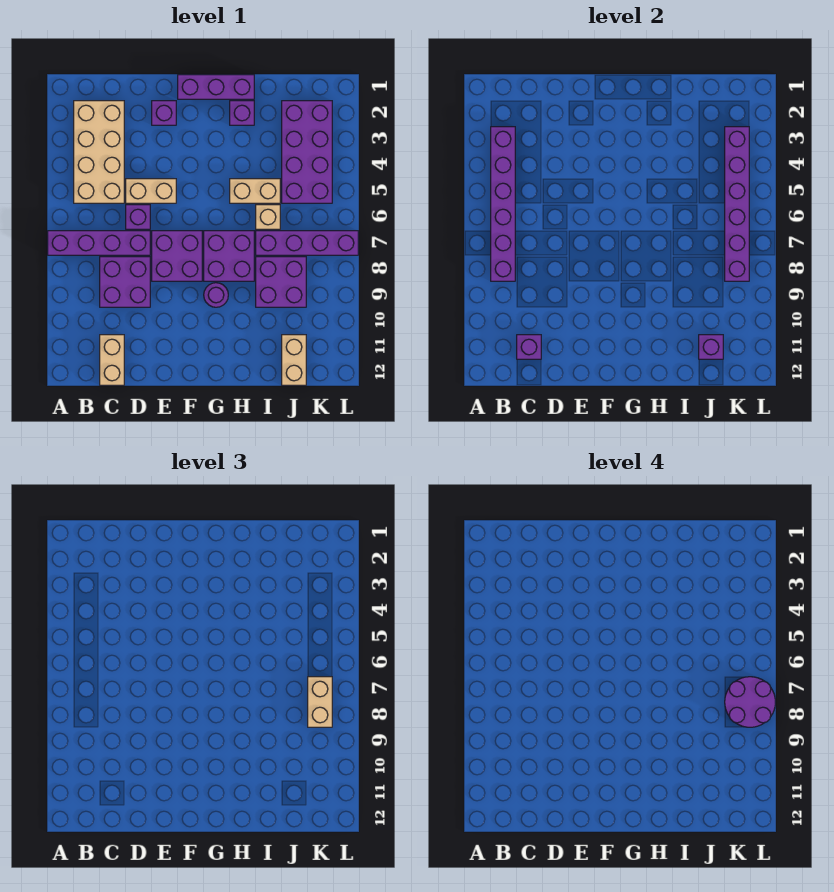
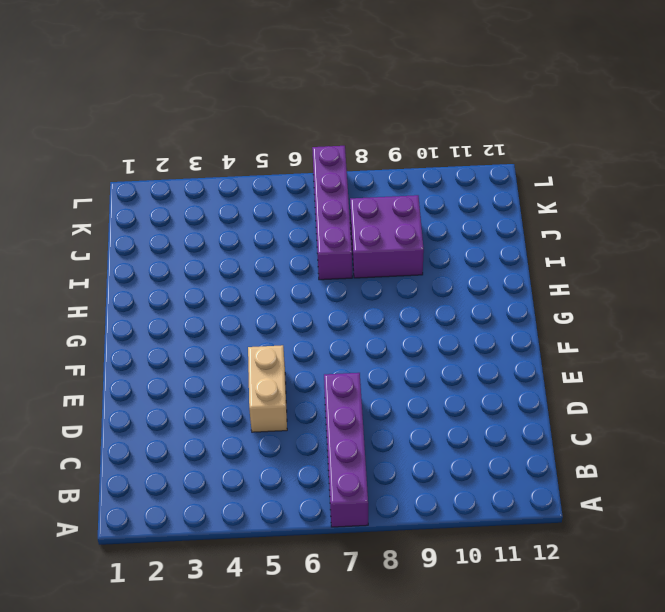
none -> tan 2x4 brick [74,101,124,203]
none -> purple 2x2 brick [100,257,150,307]
none -> tan 1x2 brick [100,335,124,385]

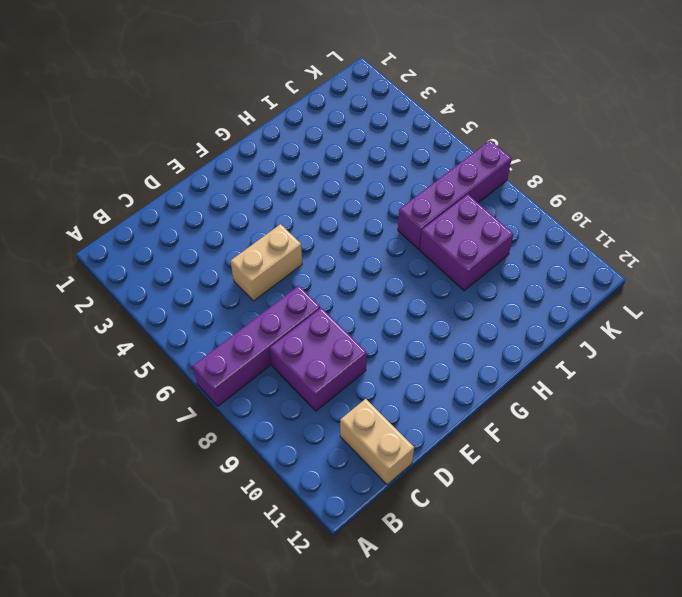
none -> tan 2x4 brick [74,101,124,203]
none -> purple 1x1 brick [126,205,150,229]
none -> purple 1x1 brick [152,101,176,125]

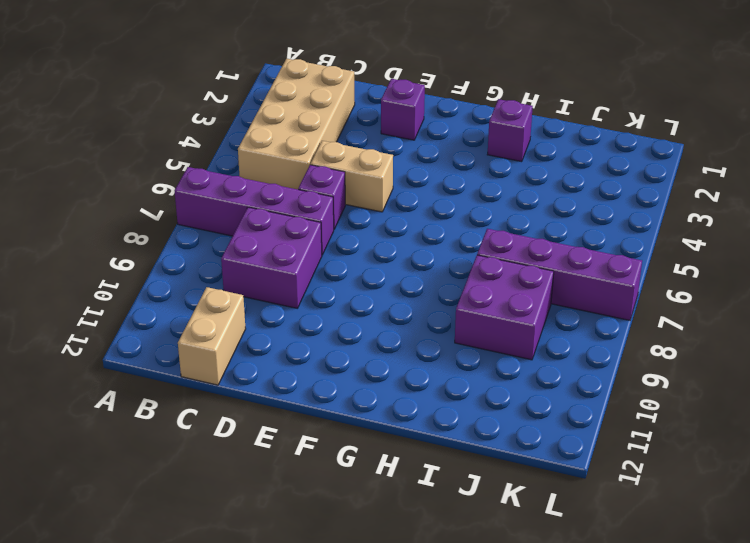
none -> purple 2x2 brick [152,231,202,281]
none -> purple 1x3 brick [178,75,254,99]
none -> purple 2x2 brick [204,231,254,281]

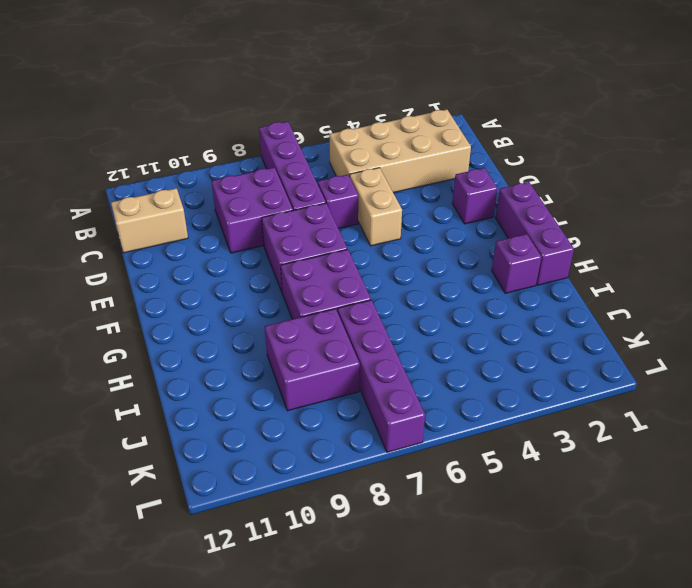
none -> purple 1x1 round brick [204,283,228,307]
none -> tan 1x2 brick [230,179,280,203]
none -> tan 1x1 brick [256,205,280,229]

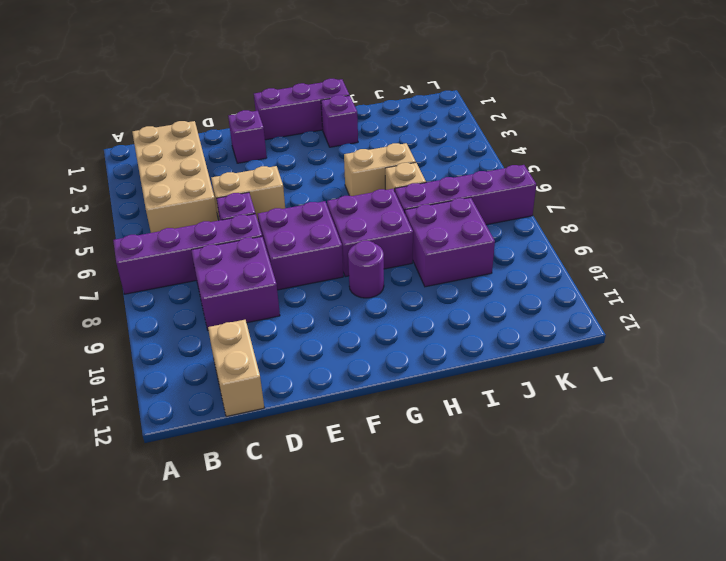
none -> purple 2x4 brick [282,101,332,203]
none -> tan 1x2 brick [282,335,306,385]
none -> purple 1x6 brick [491,127,515,281]

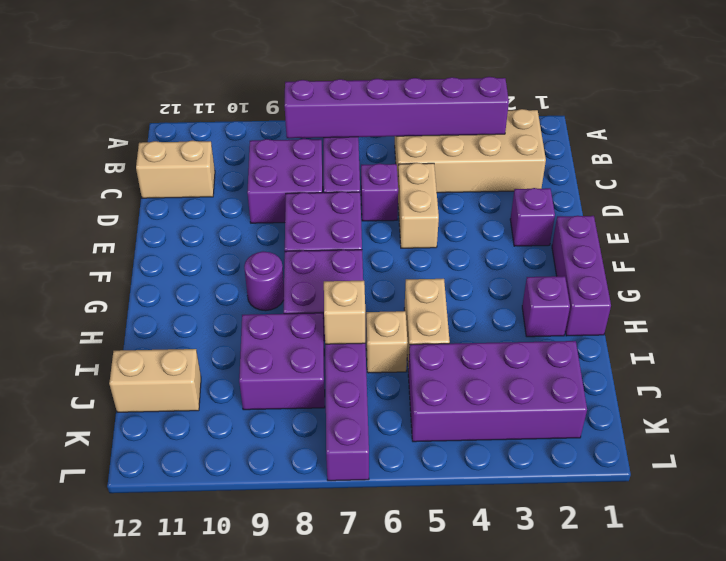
tan 1x1 brick [324,281,365,344] -> none
none -> purple 1x1 brick [517,335,541,359]
none -> purple 1x1 brick [699,335,723,359]
none -> purple 1x6 brick [725,127,749,281]

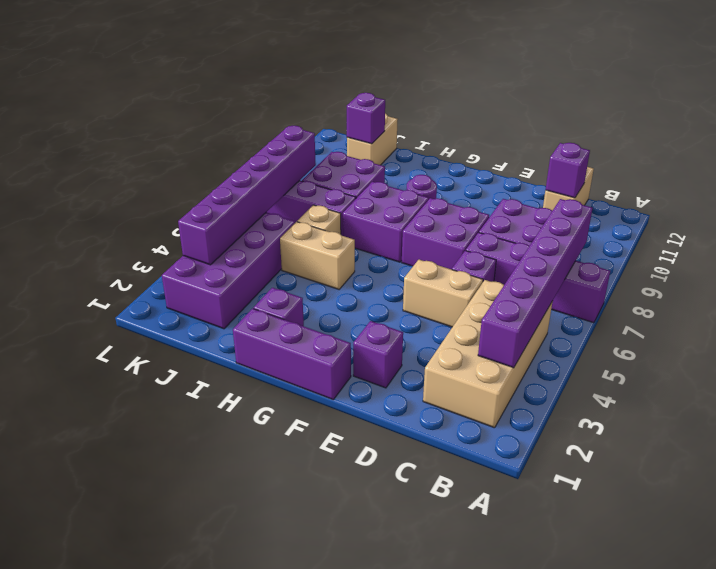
none -> tan 1x2 brick [308,677,332,727]
none -> purple 2x2 round brick [725,677,775,727]

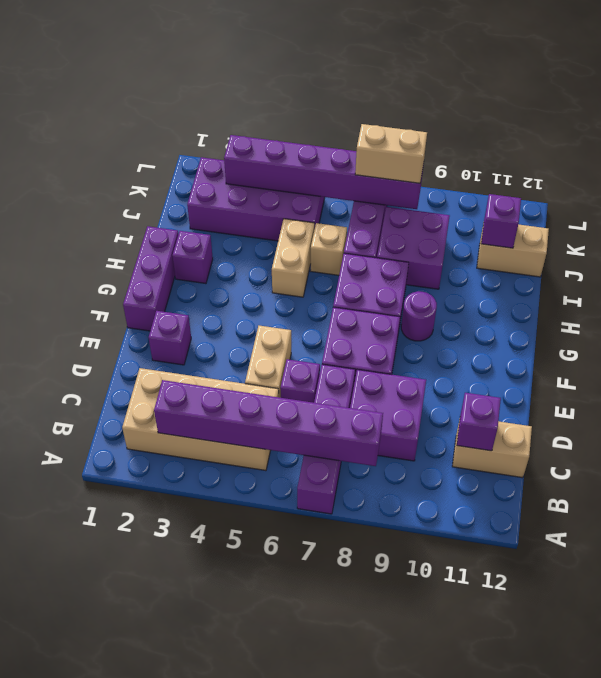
none -> purple 2x2 round brick [725,677,775,727]

